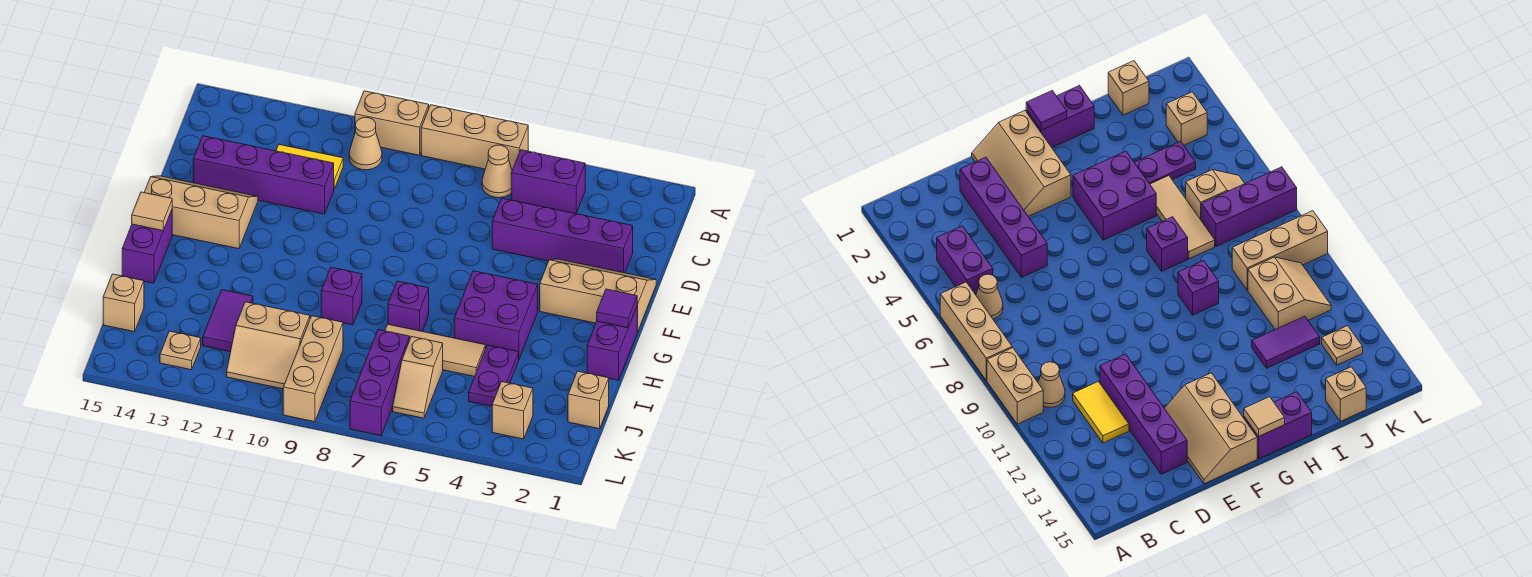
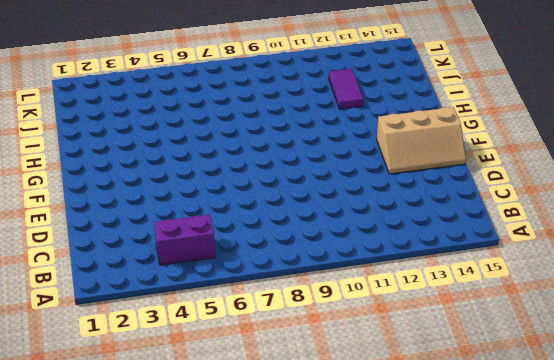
none -> tan 1x3 brick [421,105,528,170]
none -> tan 1x2 brick [355,91,429,155]
none -> tan 1x1 cone [482,145,512,198]

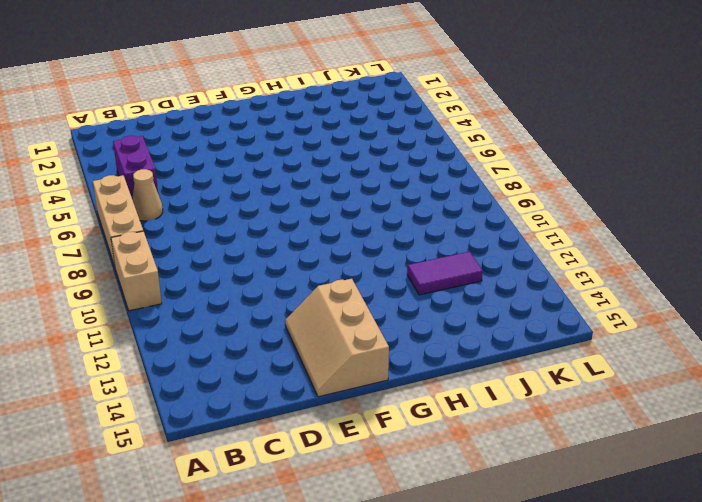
none -> tan 1x1 cone [349,118,382,170]
none -> yellow 1x2 tile [276,144,343,189]
none -> purple 1x4 brick [492,198,633,273]

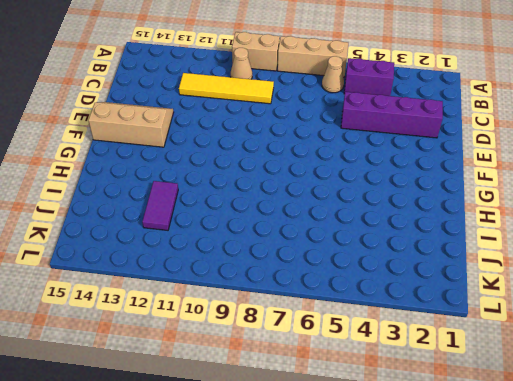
yellow 1x4 tile [179,73,274,104] -> yellow 1x2 tile [276,144,343,189]
none -> purple 1x4 brick [193,136,334,214]
none -> tan 2x3 slope [540,259,656,332]
none -> purple 1x2 brick [587,307,637,380]

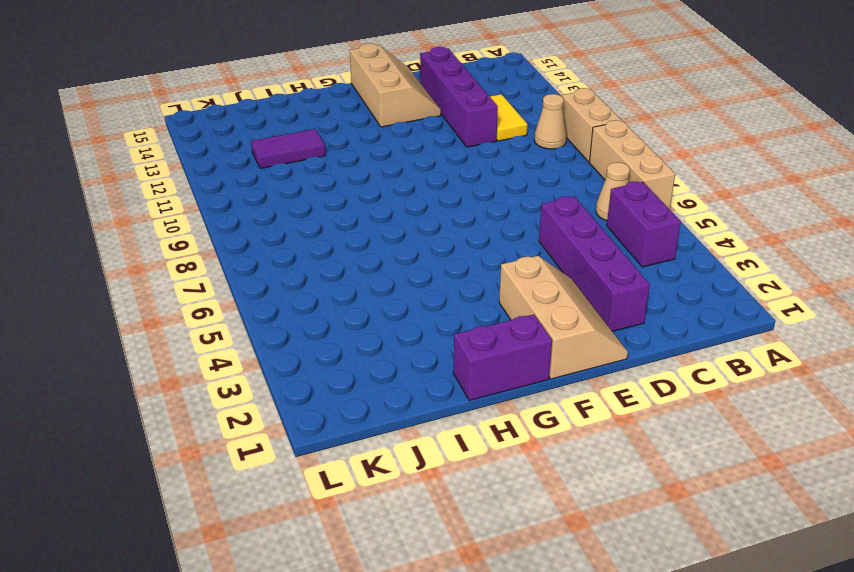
none -> purple 2x2 brick [454,271,538,359]
none -> purple 1x2 brick [122,210,172,283]
none -> purple 1x1 brick [388,281,429,331]

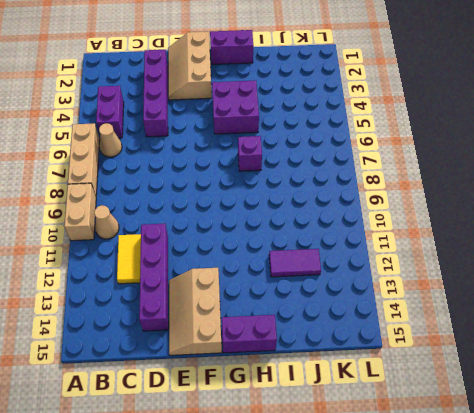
none -> purple 1x1 brick [321,267,362,325]
none -> purple 1x2 plate [469,345,519,406]
none -> tan 1x3 tile [385,324,485,377]

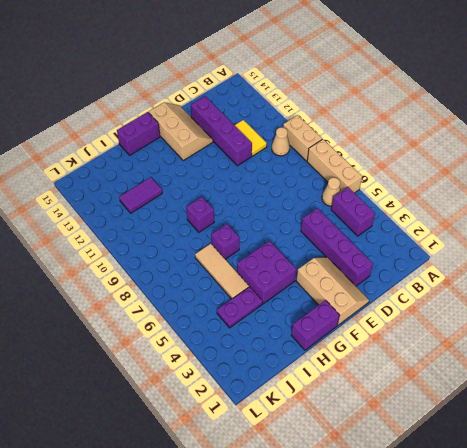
none -> tan 1x1 brick [568,371,609,429]
none -> tan 1x2 slope [393,337,443,418]
none -> purple 1x3 brick [350,330,410,435]

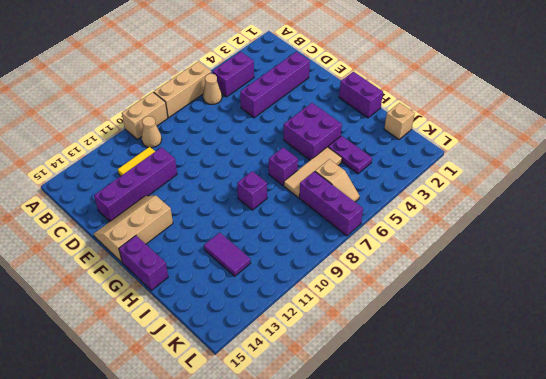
none -> tan 2x3 slope [540,259,656,332]
none -> tan 1x3 brick [283,316,343,422]
none -> tan 2x2 slope [227,302,310,389]

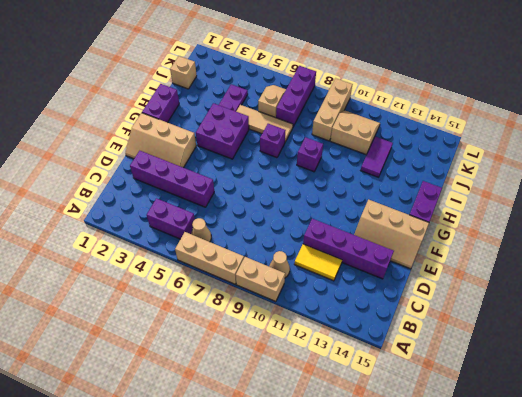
none -> tan 1x1 brick [103,274,144,332]
none -> tan 1x1 brick [492,382,533,439]
none -> tan 1x1 plate [160,331,201,370]

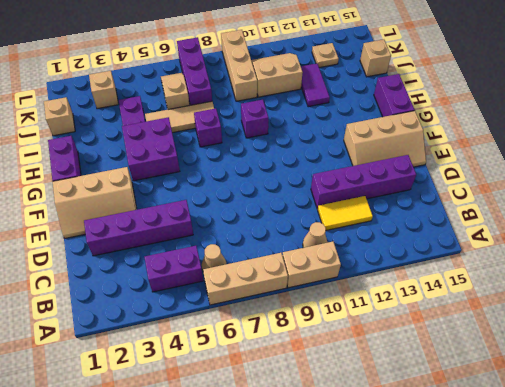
none -> purple 1x1 tile [597,289,637,328]
none -> tan 1x1 tile [132,192,172,231]

